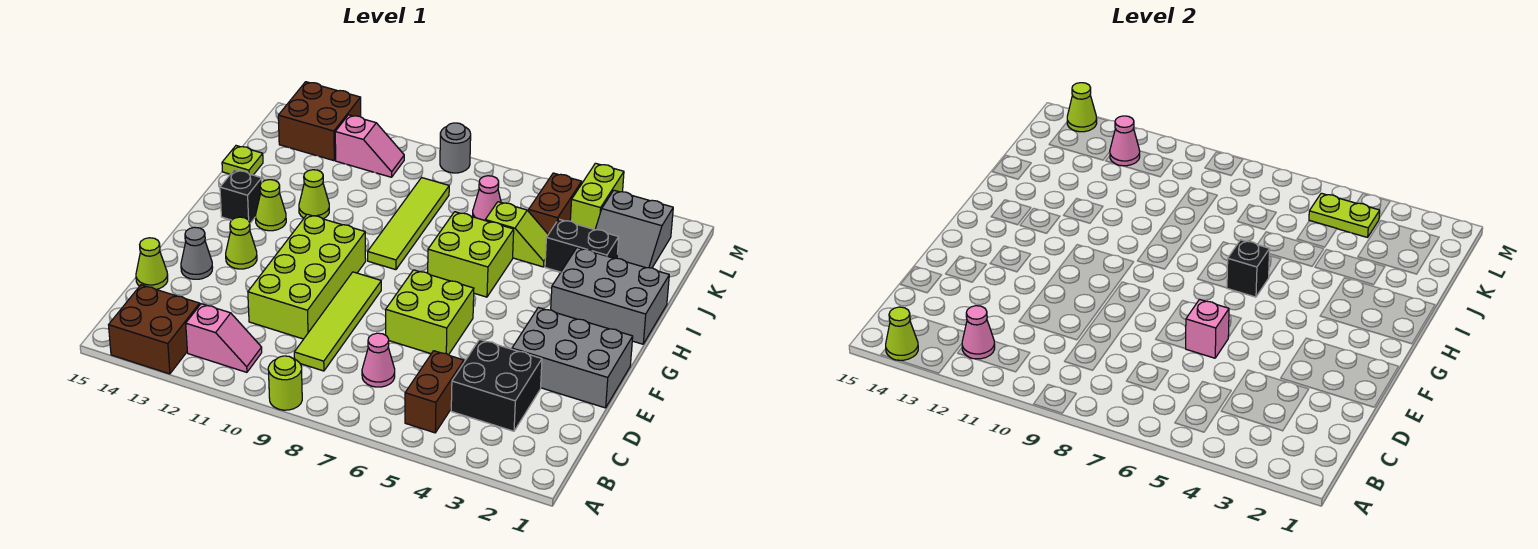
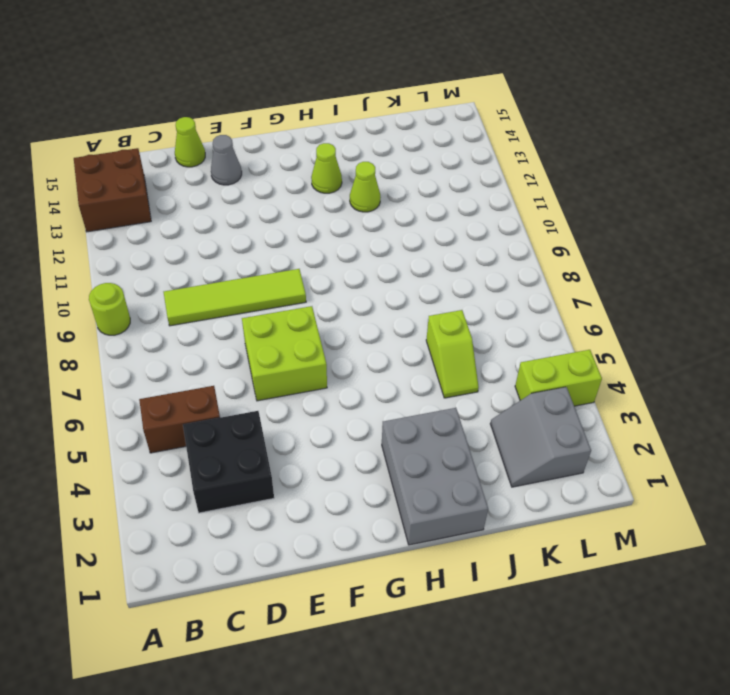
none -> pink 1x2 slope [186,304,262,372]
none -> pink 1x1 cone [362,333,395,387]
none -> lime 2x4 brick [248,214,366,339]
none -> grey 2x3 brick [512,308,633,408]

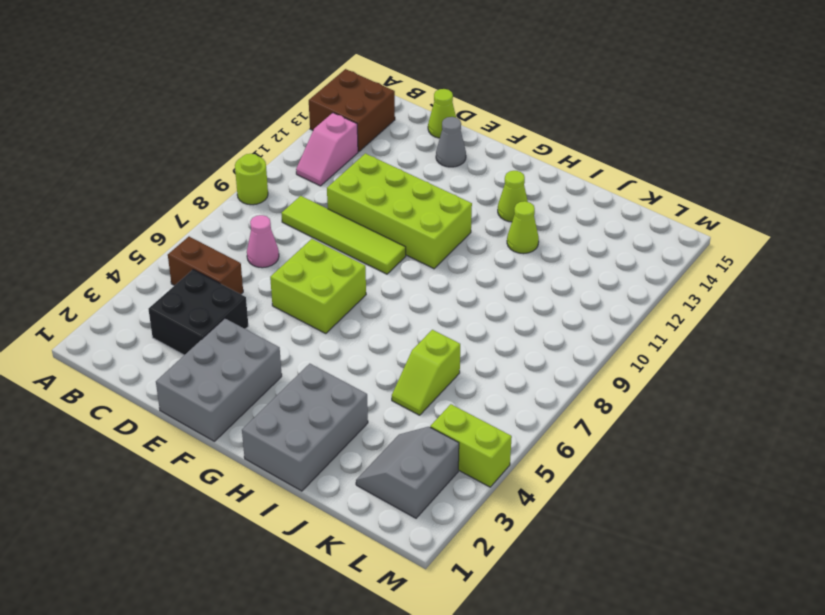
none -> lime 1x1 cone [226,217,257,269]
none -> lime 2x2 brick [428,212,514,297]
none -> lime 1x4 tile [368,178,449,270]
none -> black 1x1 brick [220,170,262,223]

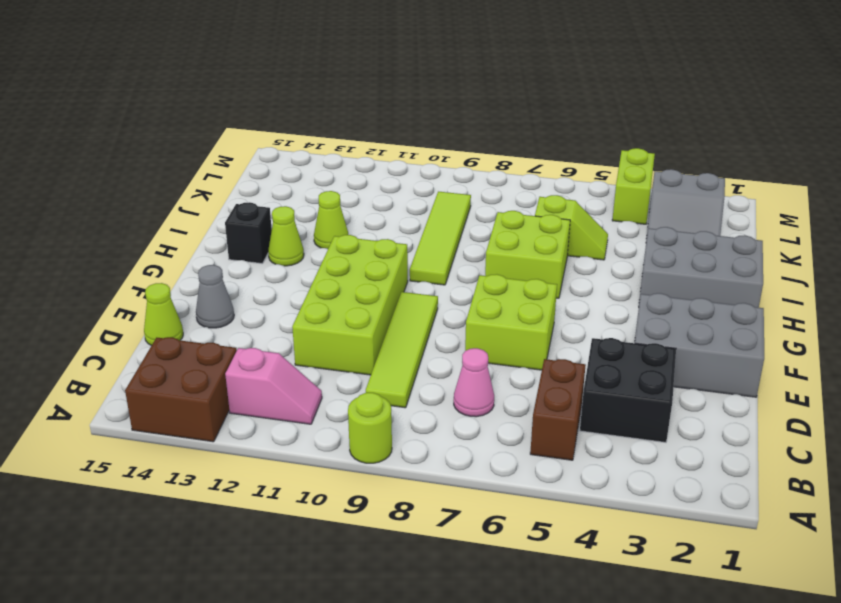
none -> lime 1x1 cone [226,217,257,269]
none -> black 1x2 brick [545,219,619,272]
none -> lime 1x1 plate [222,146,263,175]
none -> brown 1x2 brick [529,173,582,234]

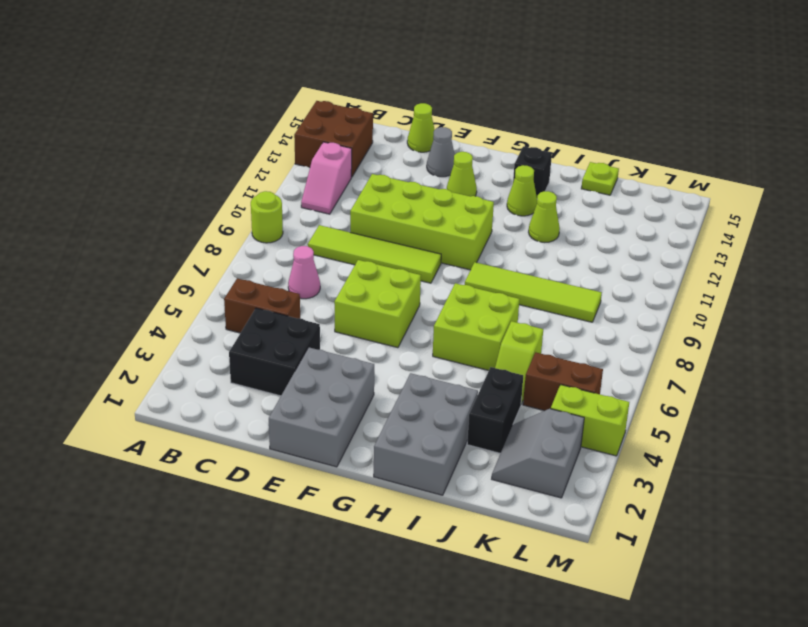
none -> pink 1x1 cone [473,176,501,220]
none -> pink 1x2 slope [335,115,404,177]
none -> brown 2x2 brick [278,82,361,161]
none -> grey 1x1 round brick [440,123,471,173]

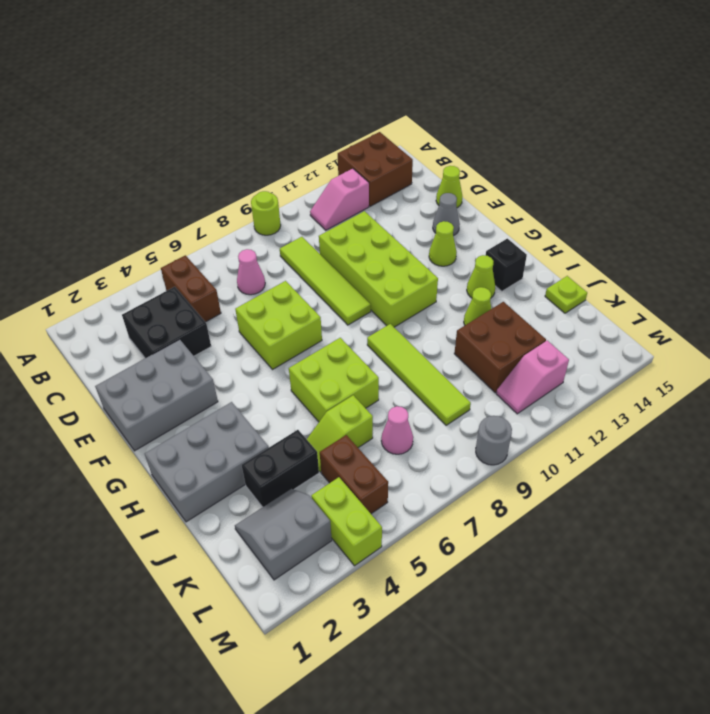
brown 2x2 brick [454,302,546,393] -> brown 2x2 brick moved to [278,82,361,161]
none -> lime 1x1 cone [886,307,918,360]
none -> pink 1x1 cone [962,306,995,359]
none -> pink 1x1 brick [1186,299,1229,358]
none -> black 1x1 brick [1227,240,1270,297]

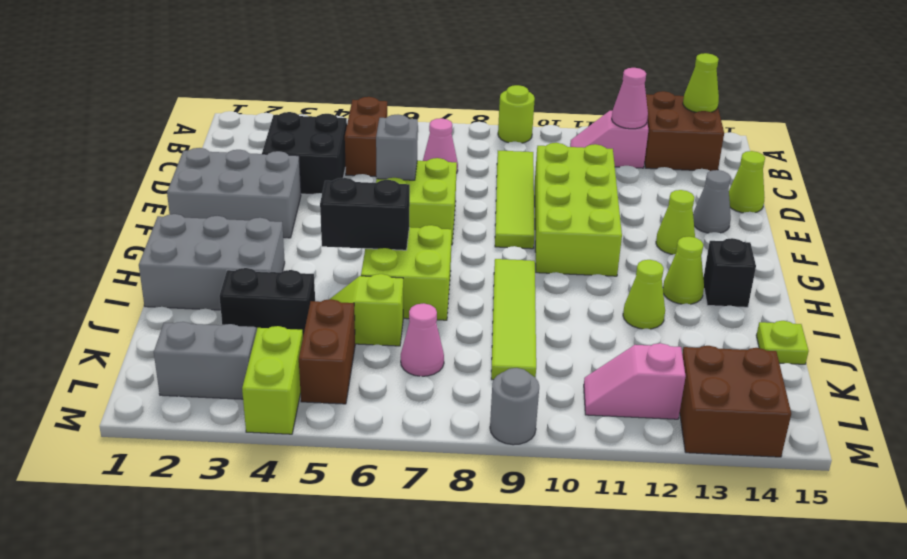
grey 1x1 brick [376,115,418,180] -> pink 1x1 brick [1186,299,1229,358]
black 1x2 brick [320,178,410,250] -> black 1x1 brick [1227,240,1270,297]
none -> lime 1x2 plate [1309,193,1380,237]
none -> pink 1x1 cone [1110,116,1140,166]
none -> lime 1x1 cone [1067,83,1097,132]

